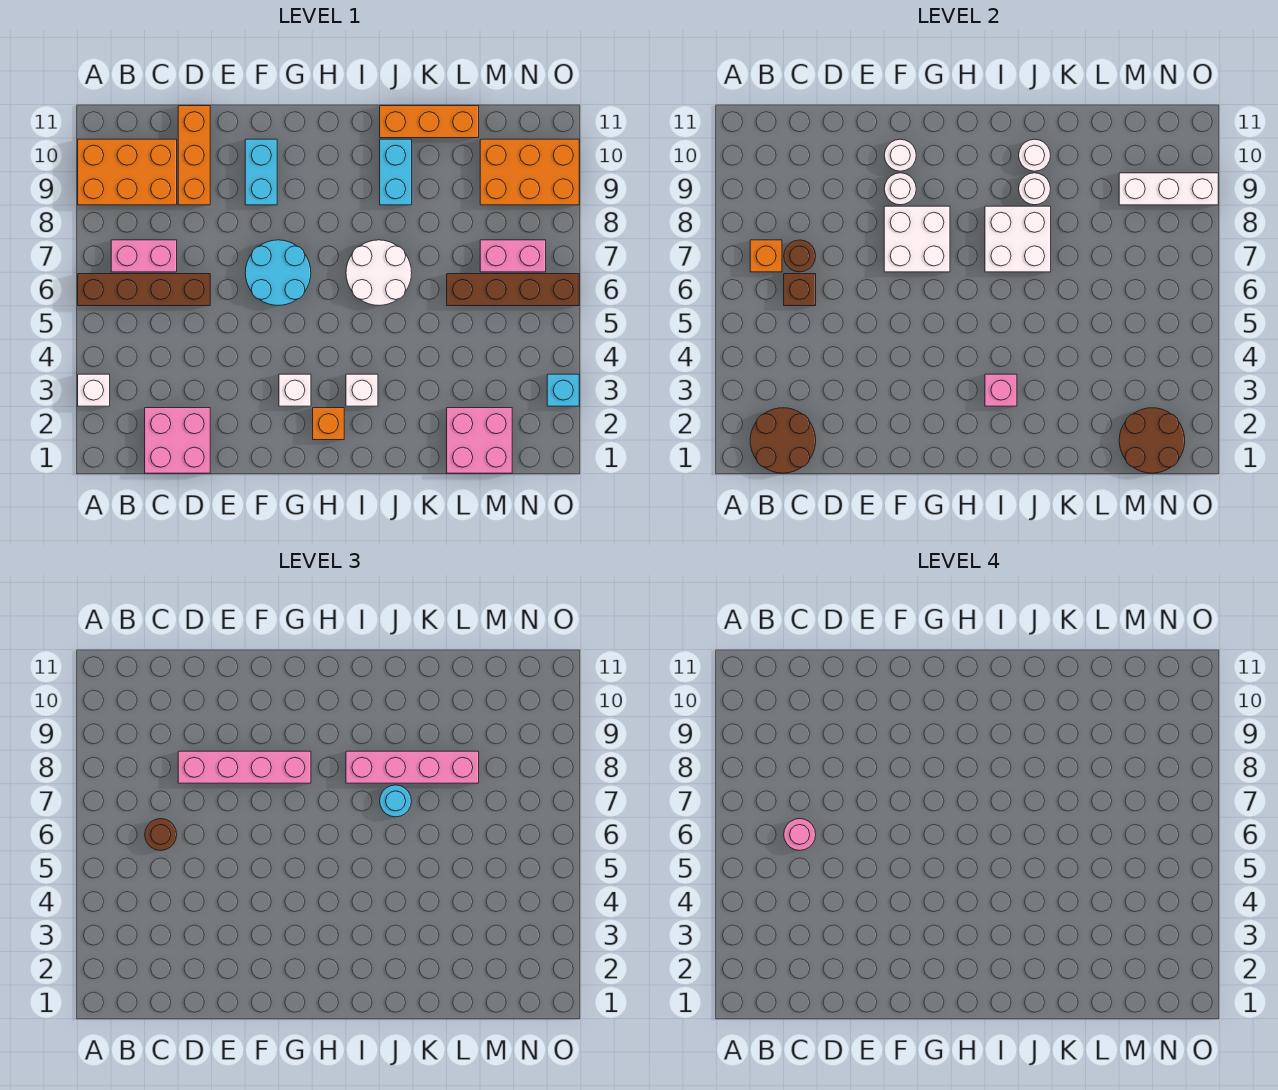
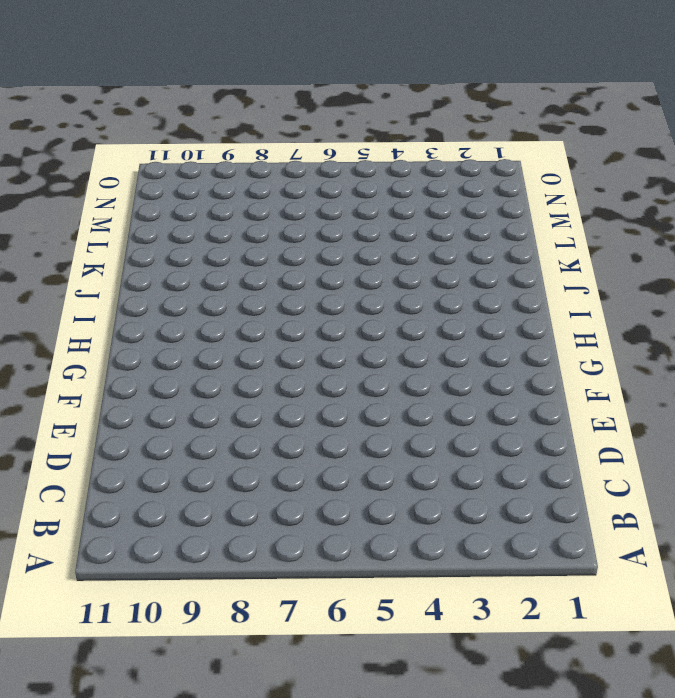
none -> white 1x1 brick [78,374,110,406]
none -> brown 1x4 brick [78,274,210,306]
none -> orange 2x3 brick [78,139,177,205]
none -> pink 1x2 brick [111,240,177,272]

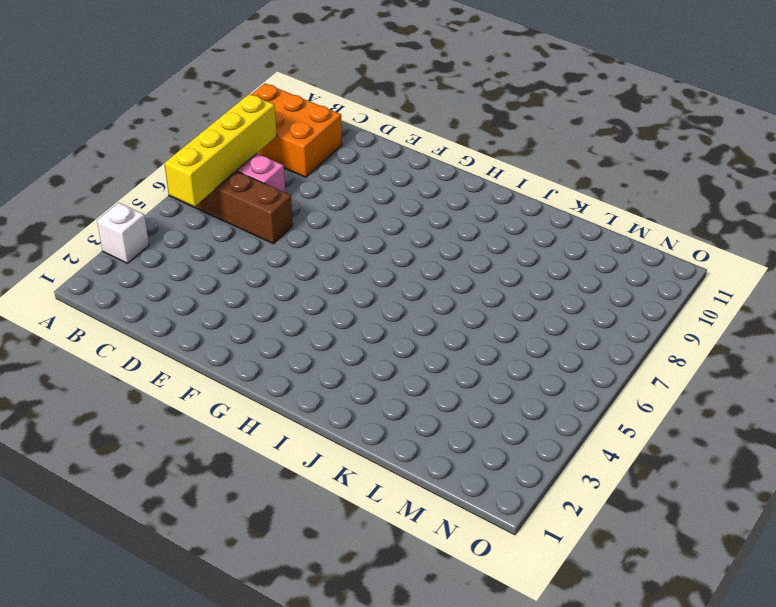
yellow 1x4 brick [165,94,277,206] -> orange 1x1 brick [750,240,782,272]
none -> pink 2x2 brick [145,408,210,473]
none -> orange 1x3 brick [178,106,210,205]
none -> cyan 2x2 round brick [245,240,311,306]
none -> cyan 1x2 brick [245,139,277,205]

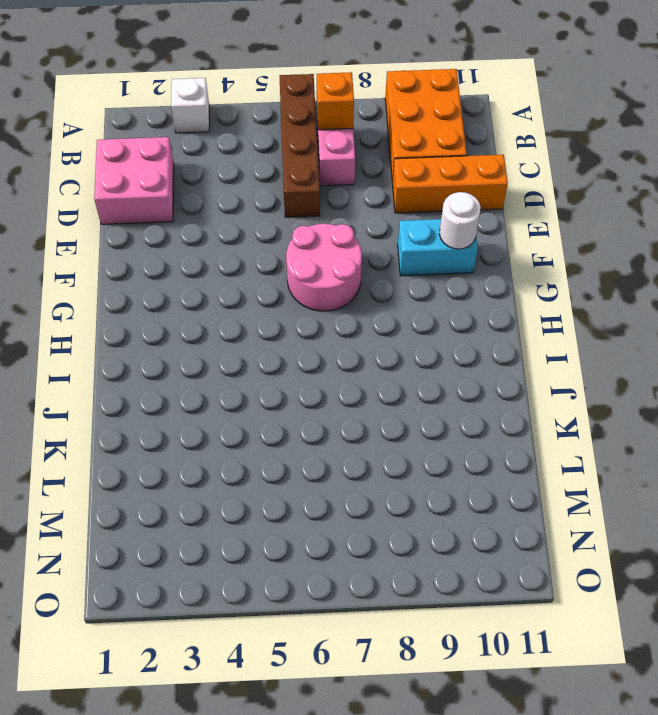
pink 2x2 round brick [286,224,362,311] -> cyan 2x2 round brick [245,240,311,306]
none -> white 1x1 brick [279,374,311,406]
none -> orange 1x1 brick [313,408,344,440]
none -> white 1x1 brick [346,374,378,406]
none -> white 2x2 round brick [346,240,412,306]

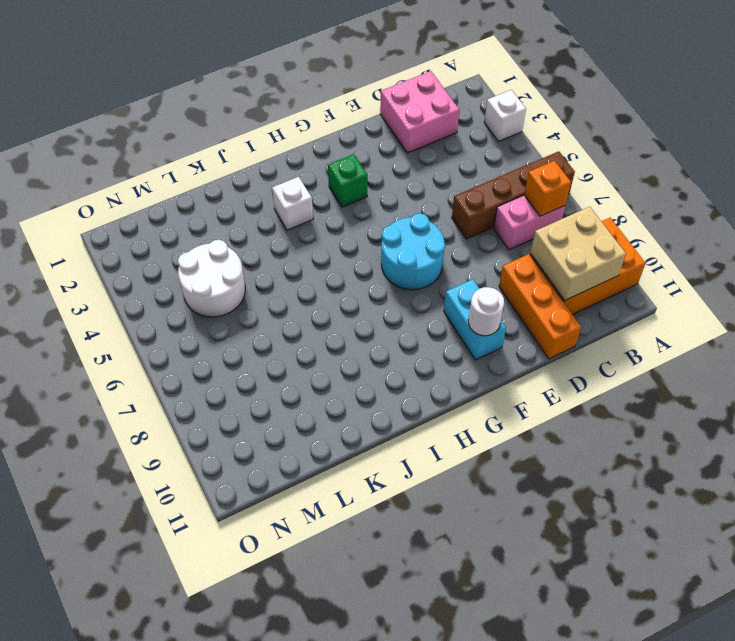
tan 2x2 brick [531,207,626,301] -> none
green 1x1 brick [328,154,367,207] -> white 1x1 brick [279,374,311,406]
white 2x2 round brick [178,240,245,317] -> white 2x2 round brick moved to [346,240,412,306]
none -> orange 1x1 brick [313,408,344,440]
none -> cyan 1x2 brick [380,139,412,205]
none -> orange 1x3 brick [380,106,479,138]
none -> pink 2x2 brick [447,408,512,473]

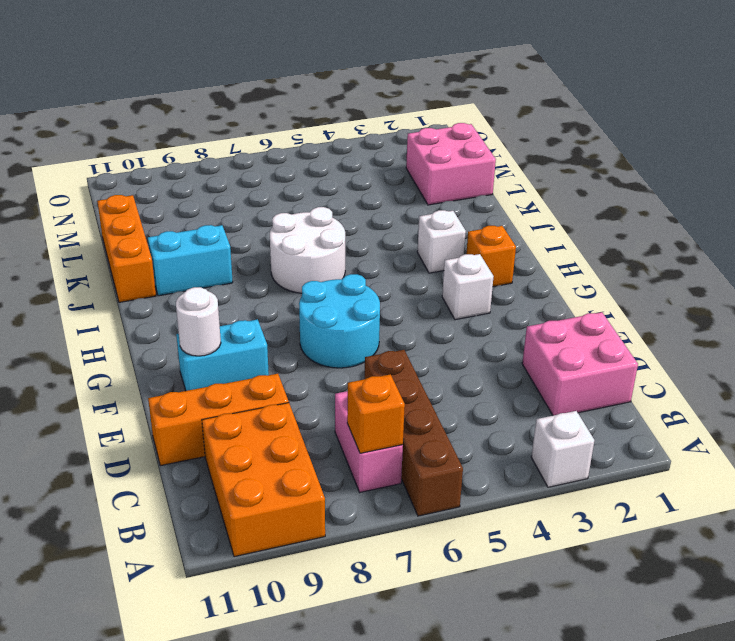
none -> brown 1x4 brick [447,274,579,306]
none -> pink 1x2 brick [480,240,546,272]
none -> orange 2x3 brick [480,139,579,205]
none -> cyan 1x1 brick [547,374,579,406]

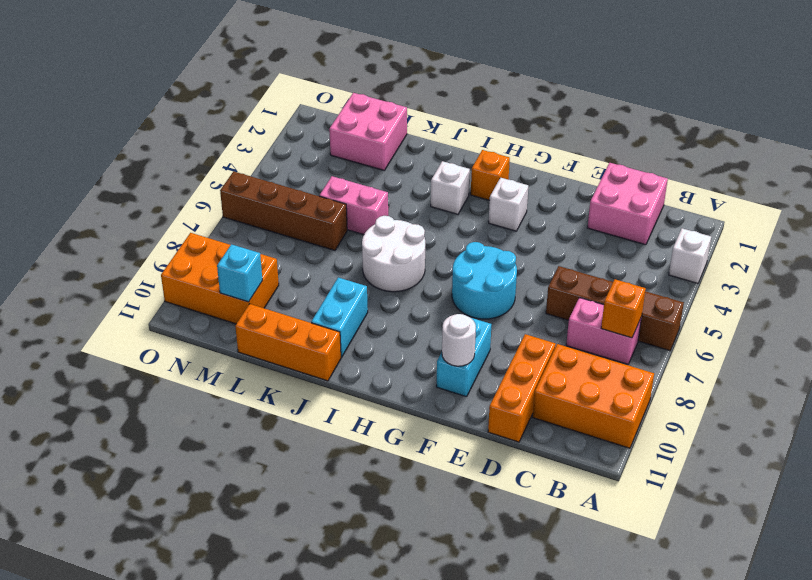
pink 1x2 brick [319,176,388,235] -> pink 1x2 brick moved to [480,240,546,272]
cyan 1x1 brick [217,244,263,302] -> cyan 1x1 brick moved to [547,374,579,406]
none -> brown 2x2 round brick [750,408,816,473]
none -> brown 1x1 brick [784,274,816,306]
none -> brown 1x1 round brick [784,240,816,272]
none -> white 2x2 brick [884,206,950,272]

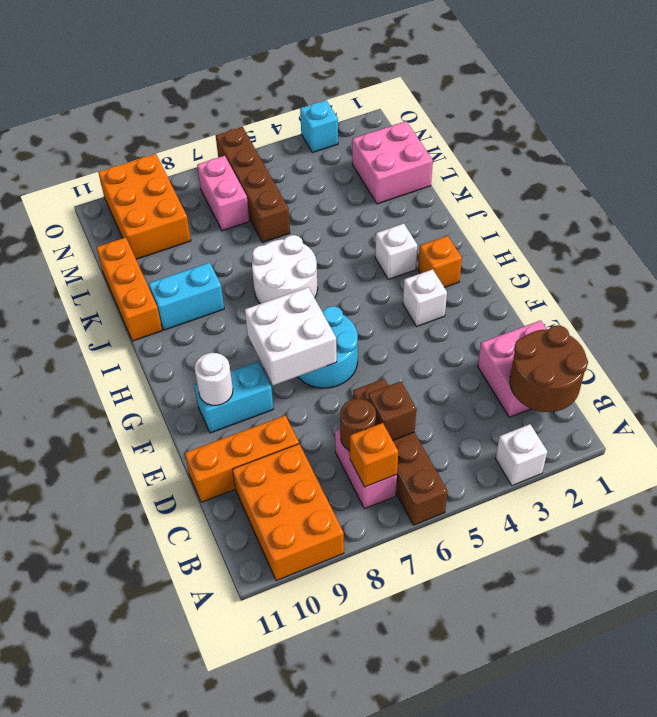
none -> white 1x1 round brick [884,173,916,205]
none -> pink 1x1 brick [985,374,1017,406]
none -> white 2x2 brick [985,206,1051,272]
none -> white 1x1 round brick [1019,173,1051,205]

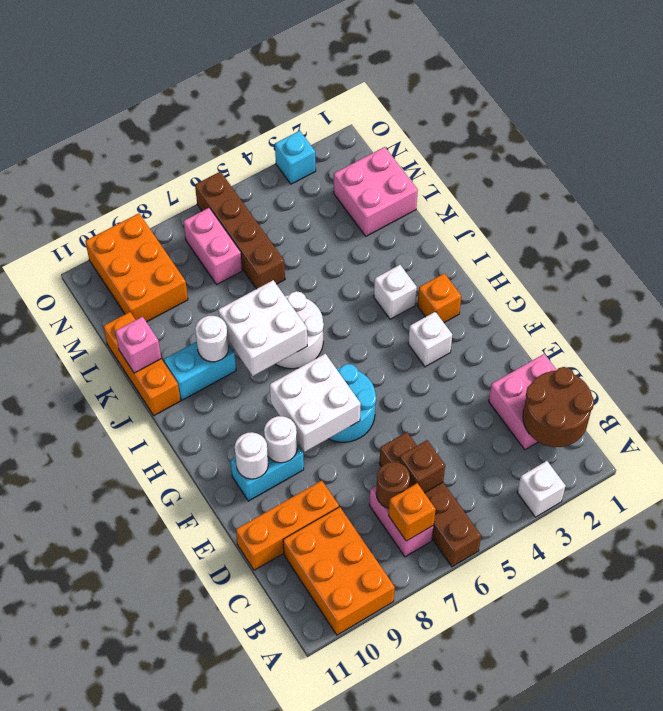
pink 1x1 brick [115,317,161,373] -> pink 1x1 brick moved to [985,374,1017,406]
none -> white 1x1 round brick [1019,139,1051,171]
none -> brown 2x2 round brick [1119,408,1185,473]
none -> white 1x3 brick [1119,173,1218,205]
none -> brown 1x1 round brick [145,819,177,850]

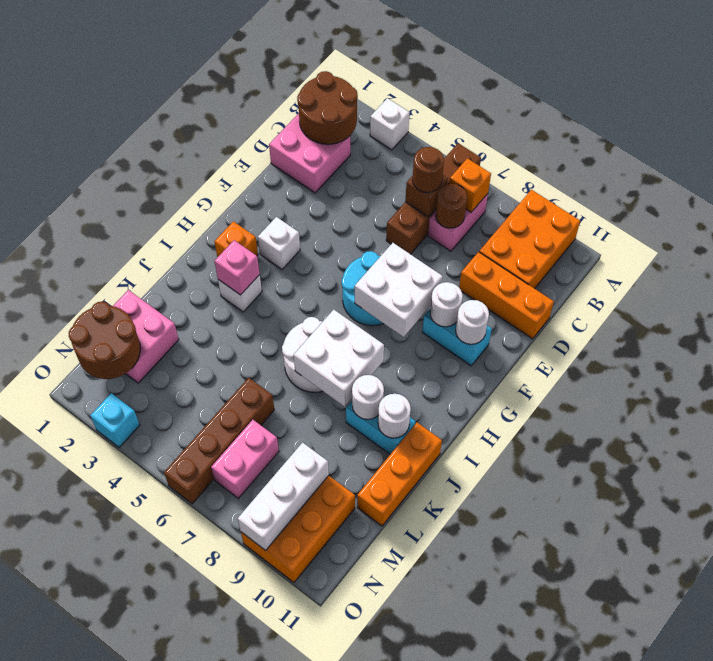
none -> pink 1x4 brick [178,751,311,783]
none -> pink 1x4 brick [346,751,479,783]
none -> cyan 1x1 round brick [380,785,411,817]
none -> pink 1x1 round brick [784,819,816,850]

